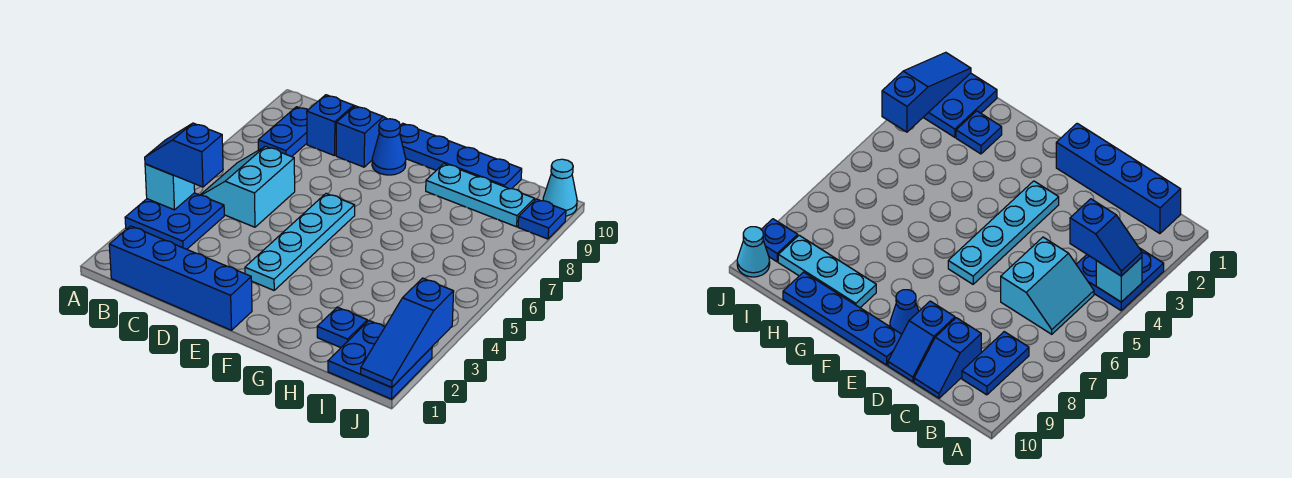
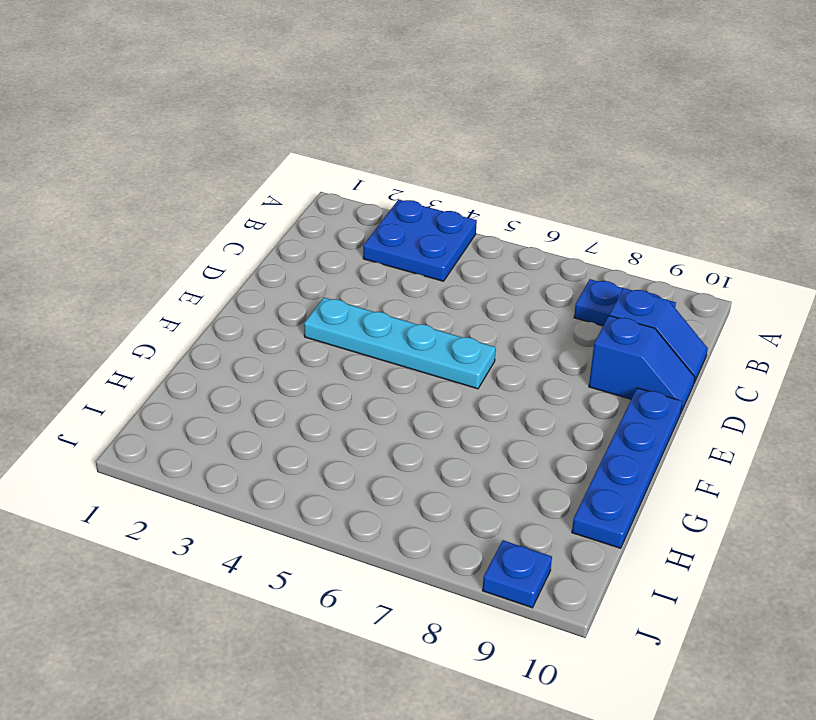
none -> blue 1x4 brick [109,226,252,330]
none -> cyan 2x2 slope [201,146,295,227]
none -> blue 1x1 cone [372,119,406,175]

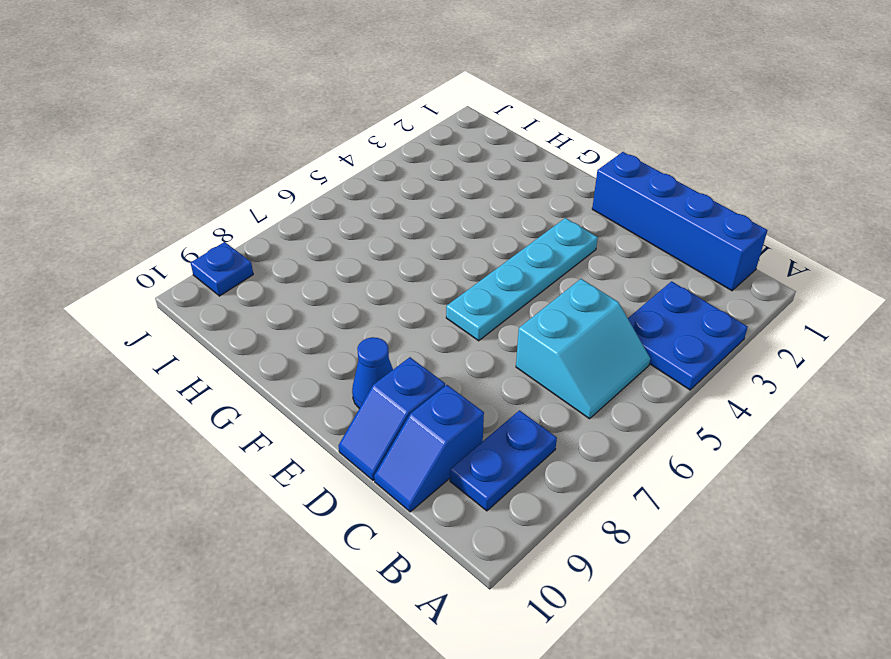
none -> blue 1x4 plate [400,123,522,189]
none -> cyan 1x3 plate [426,164,535,227]
none -> blue 1x1 plate [317,307,367,348]

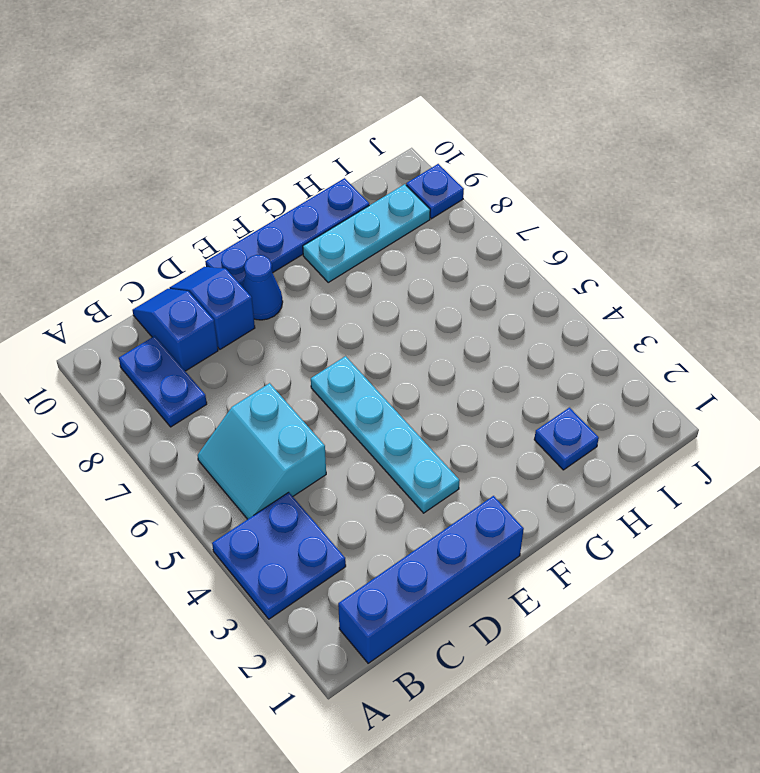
none -> blue 2x2 plate [328,321,432,399]
none -> cyan 1x1 cone [543,159,577,216]
none -> cyan 1x1 brick [145,164,195,210]

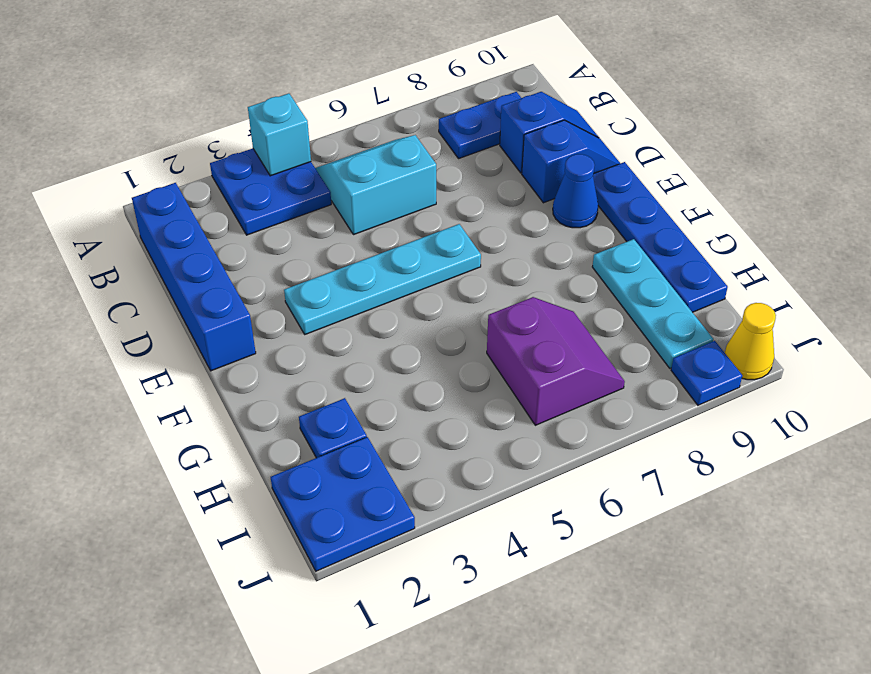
purple 2x2 slope [487,297,625,425] -> none
yellow 1x1 cone [725,303,776,380] -> cyan 1x1 cone [543,159,577,216]
none -> blue 1x3 slope [361,278,454,387]
none -> blue 1x2 slope [145,123,223,187]

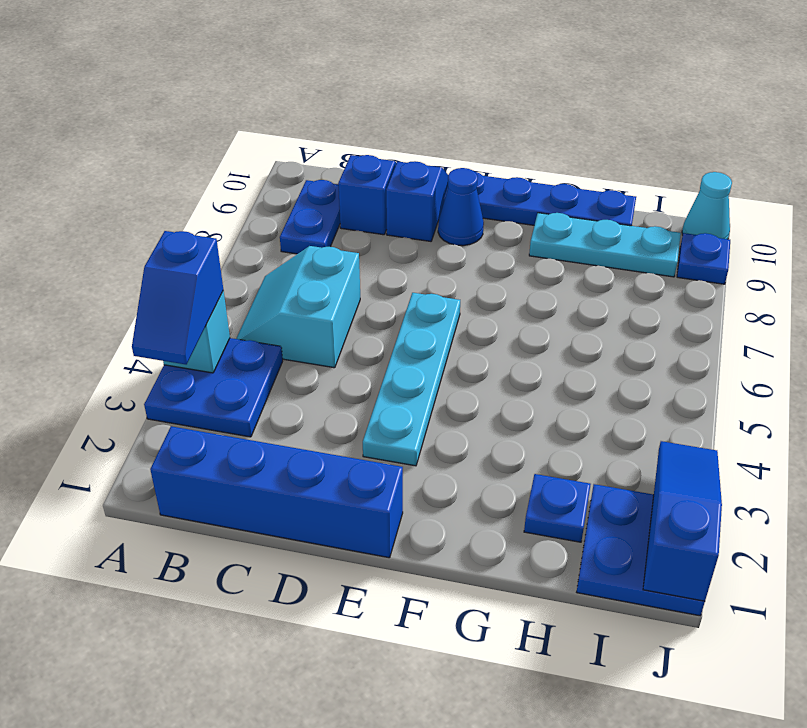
blue 1x2 slope [132,231,223,364] -> blue 1x2 slope turned to [145,123,223,187]
blue 1x3 slope [643,441,722,601] -> blue 1x3 slope turned to [361,278,454,387]

